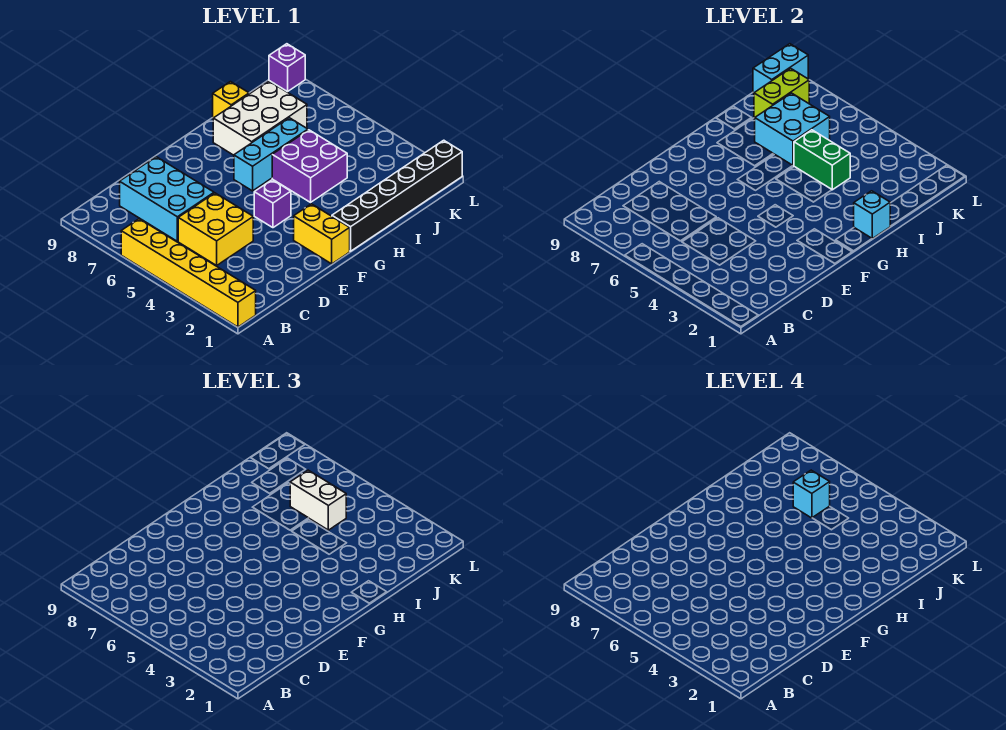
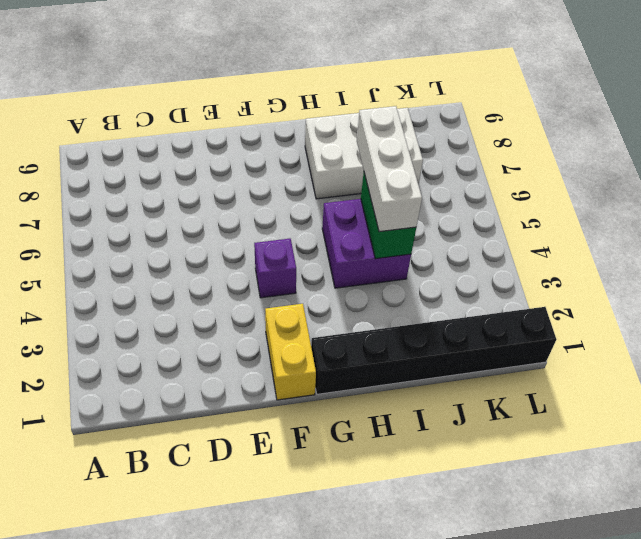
white 1x3 brick [357,106,422,232] -> none
none -> yellow 1x6 brick [121,219,256,327]
none -> yellow 2x2 brick [178,193,253,265]
none -> cyan 2x3 brick [120,157,214,241]

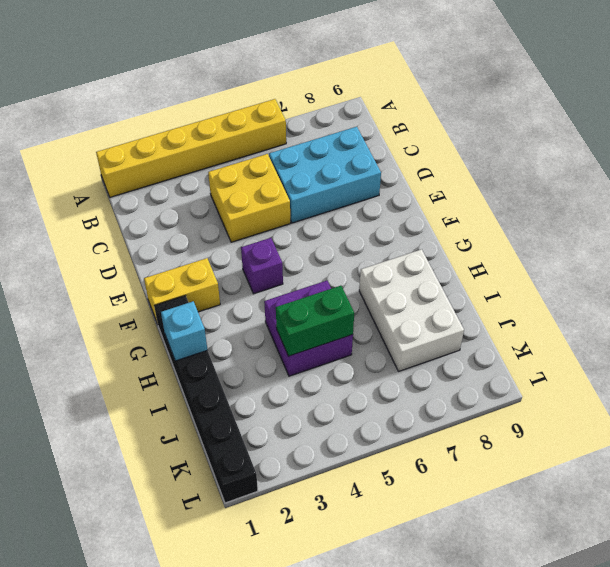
none -> cyan 1x3 brick [234,118,308,191]
none -> yellow 1x1 brick [213,82,249,118]
none -> purple 1x1 brick [269,44,305,92]

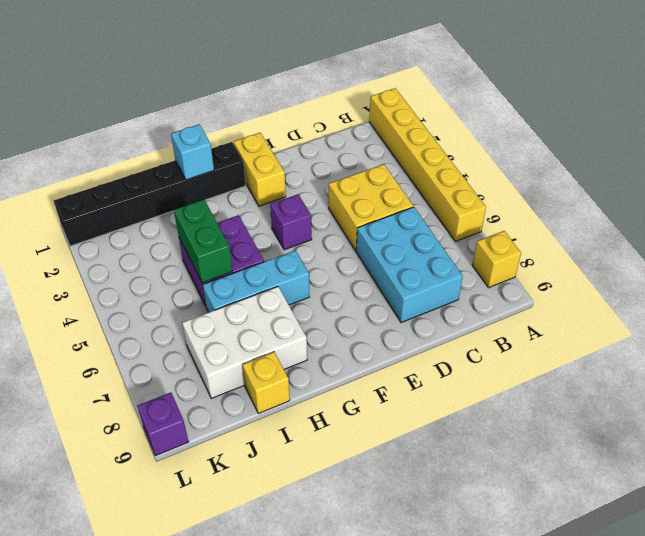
yellow 1x1 brick [472,231,521,288] -> none
none -> cyan 2x2 brick [755,93,830,166]
none -> lime 1x2 brick [754,68,809,118]
none -> cyan 1x2 brick [753,44,808,93]

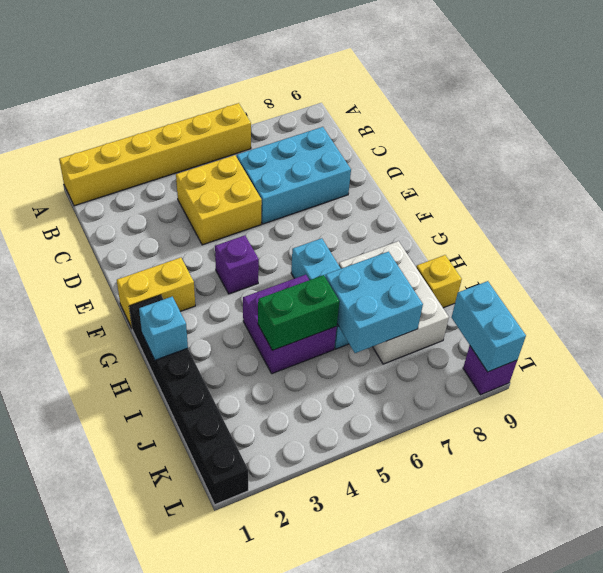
none -> lime 1x2 brick [754,68,809,118]
none -> white 1x2 brick [290,470,346,530]
none -> cyan 1x1 brick [793,470,830,518]

